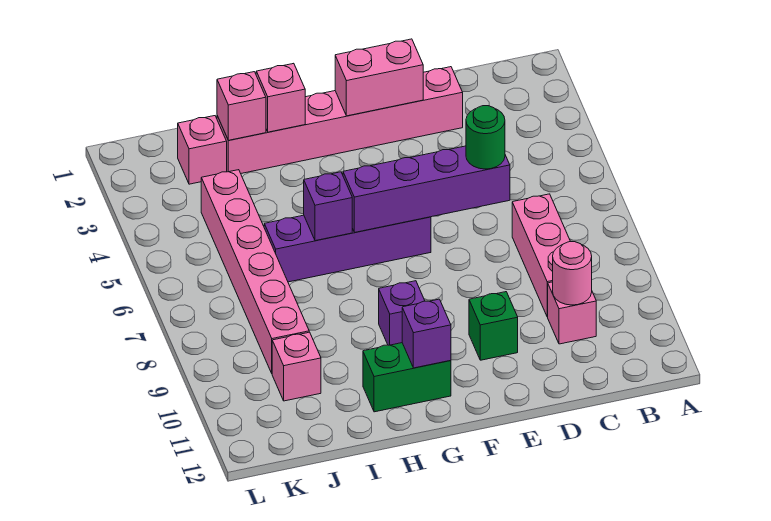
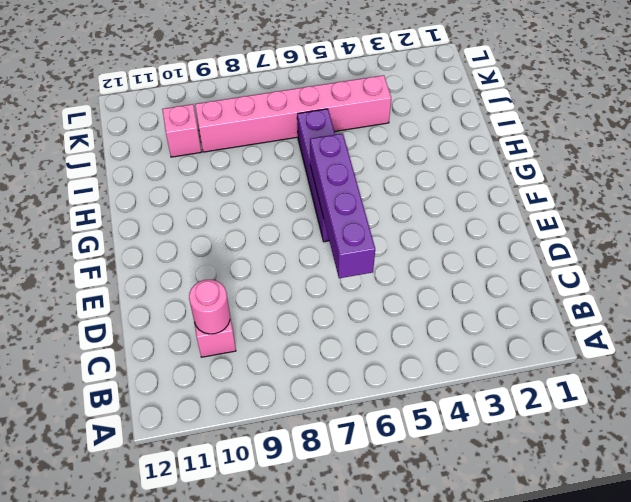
none -> pink 1x3 brick [512,194,570,317]
none -> pink 1x6 brick [217,67,463,173]
none -> green 1x1 brick [469,292,518,360]

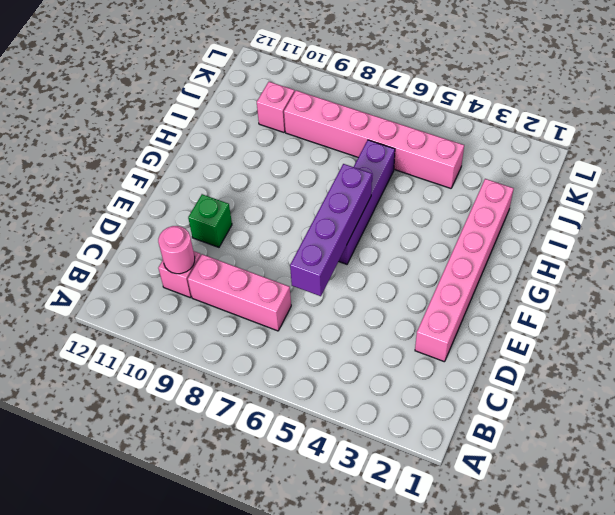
none -> purple 1x1 brick [379,281,425,345]
none -> green 1x2 brick [363,343,451,412]
none -> pink 1x1 brick [178,116,227,184]

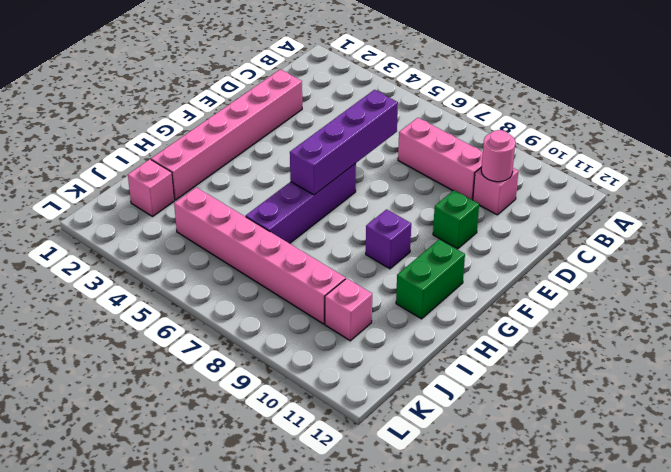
none -> pink 1x2 brick [335,39,423,116]
none -> purple 1x1 brick [402,299,451,368]
none -> pink 1x1 brick [256,63,305,132]

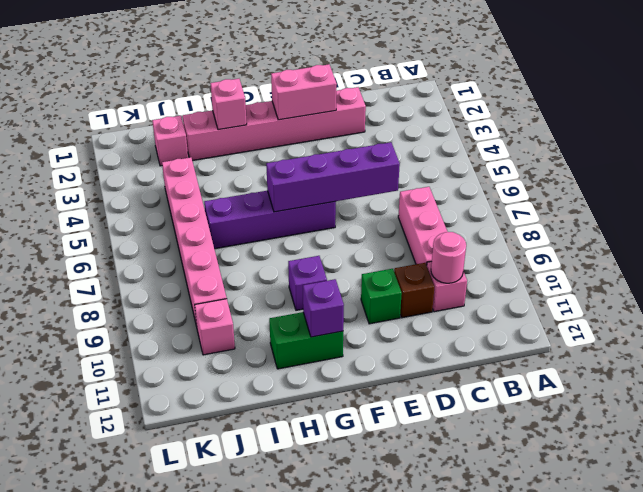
brown 1x1 brick [394,263,434,318] -> none
none -> purple 1x1 brick [304,172,352,241]
none -> pink 1x1 brick [217,72,266,140]
none -> green 1x1 round brick [466,106,505,169]

